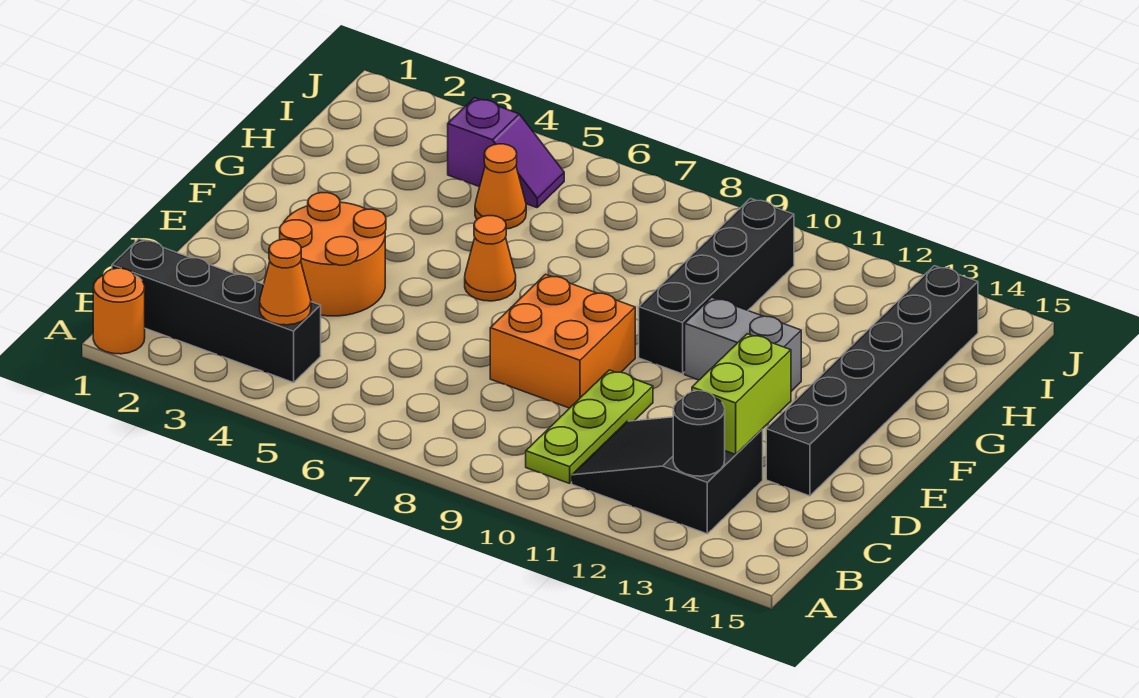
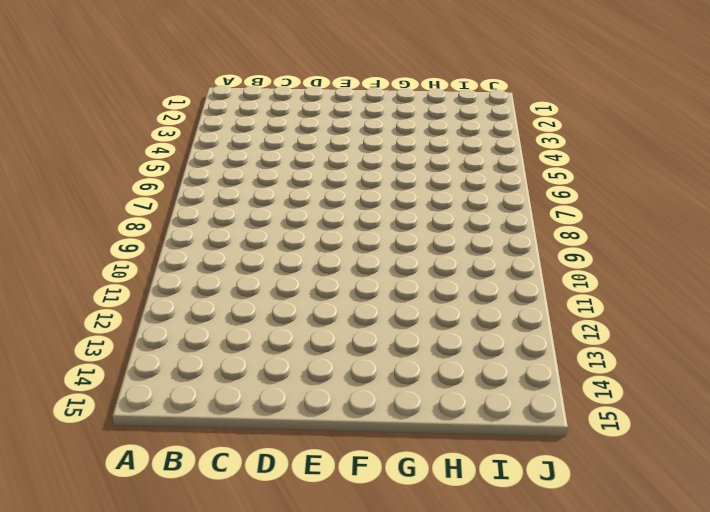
none -> orange 1x1 round brick [93,268,145,354]
none -> black 1x4 brick [112,239,321,383]
none -> lime 1x3 plate [526,370,653,483]

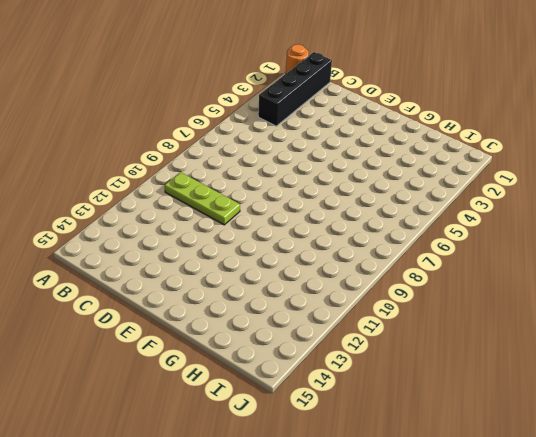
none -> black 2x3 slope [572,417,763,534]
none -> orange 2x2 round brick [280,193,386,316]
none -> orange 2x2 brick [490,274,635,408]

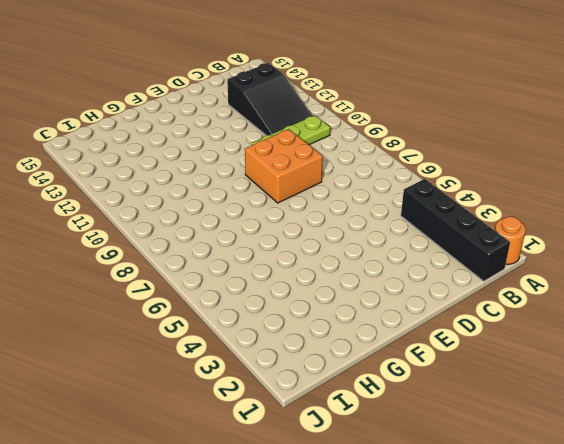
none -> orange 2x2 round brick [280,193,386,316]
none -> black 1x6 brick [766,266,978,496]
none -> orange 1x1 cone [465,216,516,301]

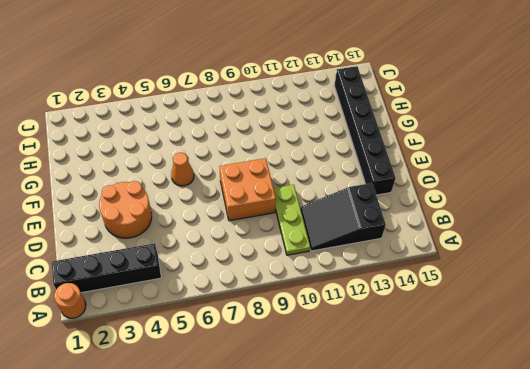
none -> black 1x4 brick [639,199,794,374]
none -> grey 1x2 brick [685,297,801,391]
none -> orange 1x1 cone [475,144,526,229]

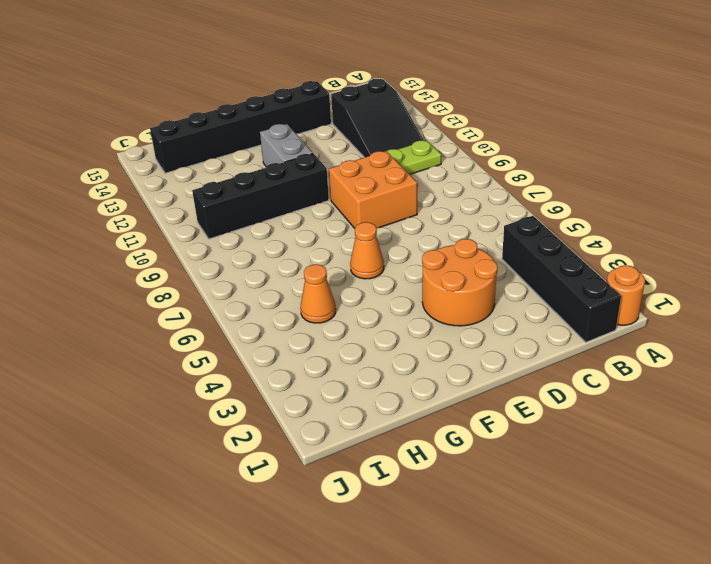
none -> purple 1x2 slope [448,98,564,208]
none -> orange 1x1 cone [260,239,311,325]
none -> black 1x1 round brick [673,391,725,476]

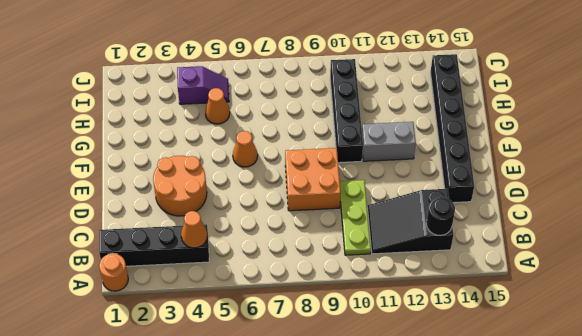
none -> lime 1x2 brick [692,334,791,454]

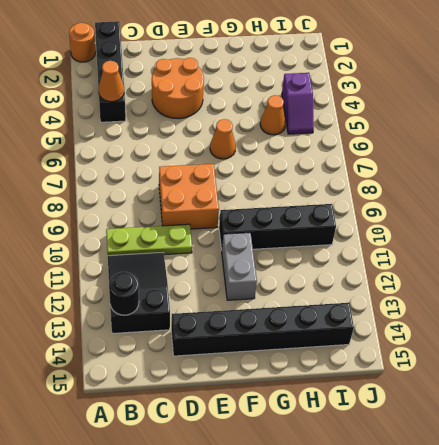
none -> lime 1x2 brick [692,334,791,454]

